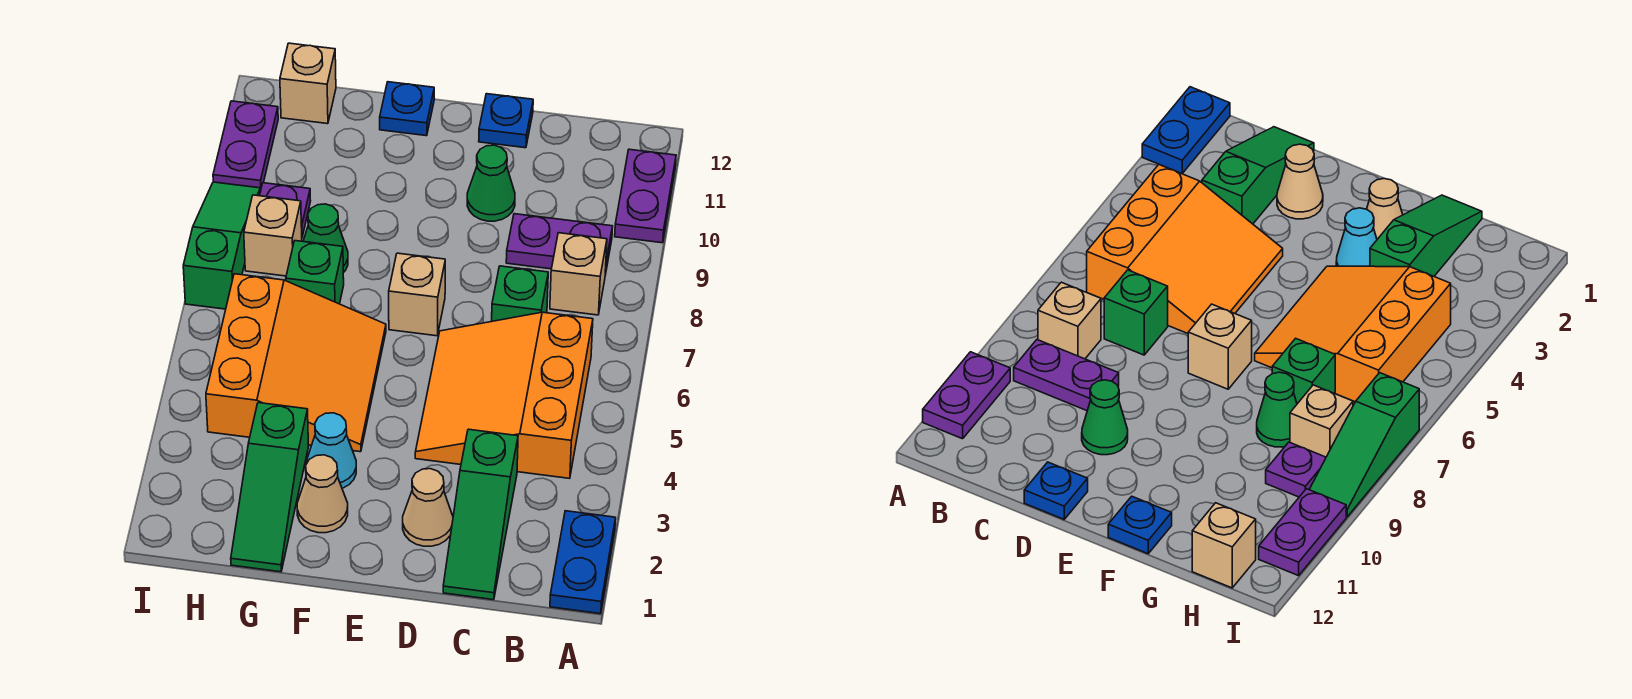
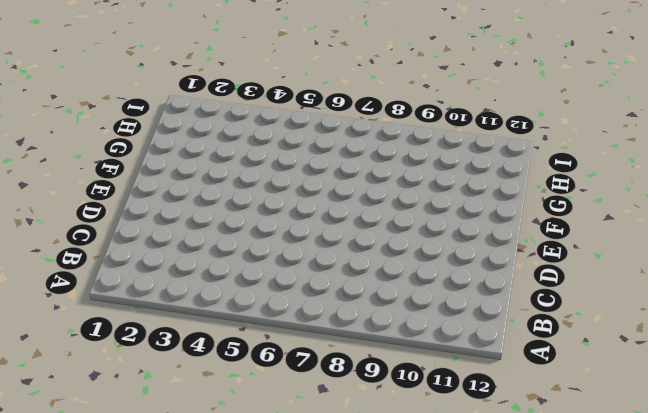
none -> blue 1x2 plate [550,511,616,614]
none -> purple 1x2 plate [615,149,676,243]
none -> orange 3x3 slope [415,312,593,478]

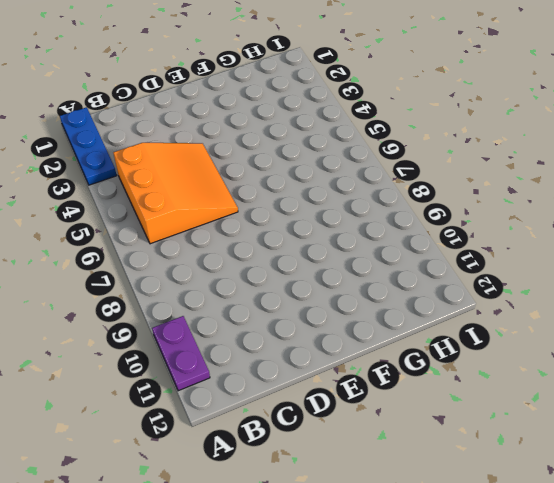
blue 1x3 plate [60,107,117,185] -> blue 1x2 plate [550,511,616,614]
none -> tan 1x1 brick [550,233,607,315]
none -> purple 1x2 plate [506,214,613,274]
none -> green 1x3 slope [443,429,518,600]

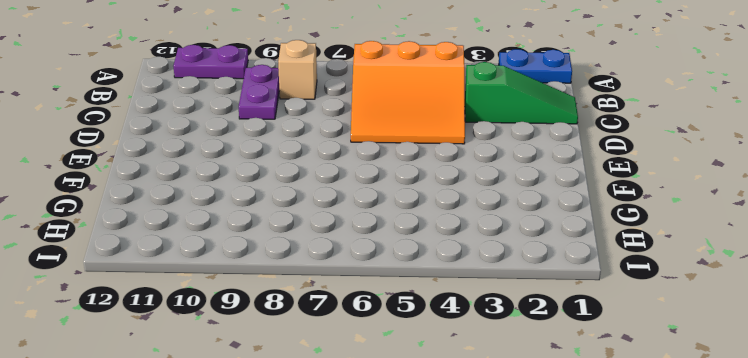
none -> green 1x1 brick [492,266,548,321]
none -> tan 1x1 cone [403,469,453,546]
none -> green 1x1 cone [467,145,515,221]

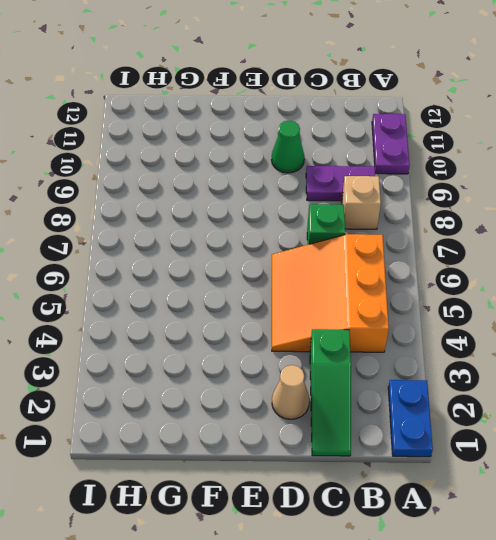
none -> blue 1x1 plate [479,94,533,148]
none -> tan 1x1 brick [389,253,445,336]
none -> tan 1x1 cone [297,455,348,533]

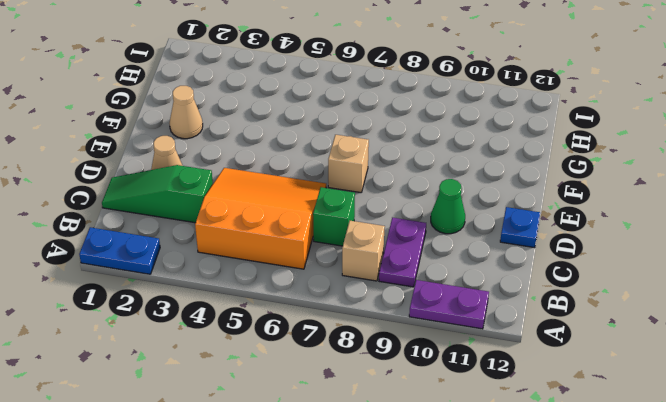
none -> cyan 1x1 cone [307,413,356,488]
none -> orange 3x3 slope [206,274,386,452]
none -> blue 1x1 plate [380,82,434,136]

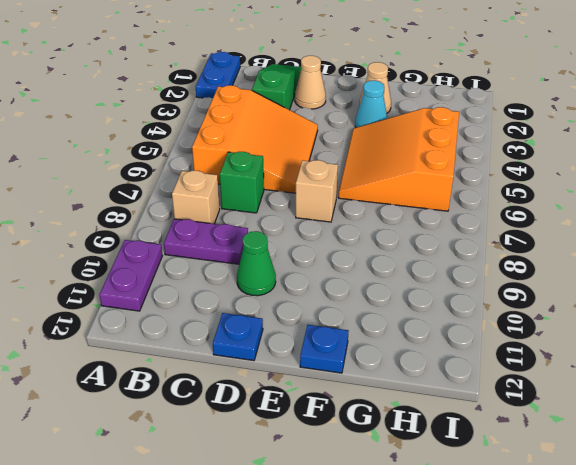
none -> green 1x3 slope [231,403,309,572]
none -> green 1x1 brick [286,241,344,304]
none -> green 1x1 cone [303,204,348,273]

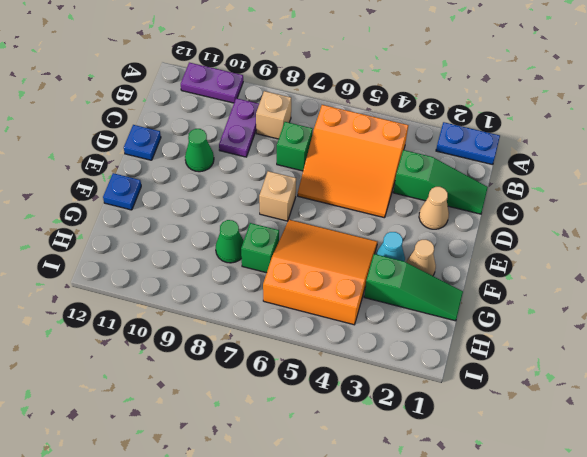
none -> tan 1x1 brick [244,195,302,276]
none -> purple 1x1 plate [260,183,311,237]
none -> tan 1x1 brick [280,43,336,124]

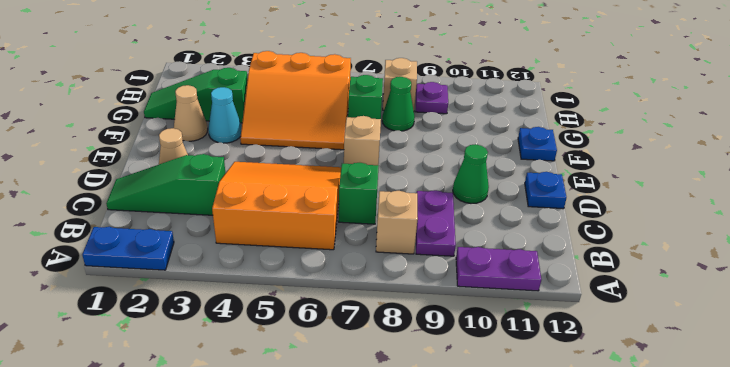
none -> tan 1x1 brick [280,43,336,124]
none -> green 1x3 slope [183,182,261,309]
none -> purple 1x2 plate [213,101,278,191]

